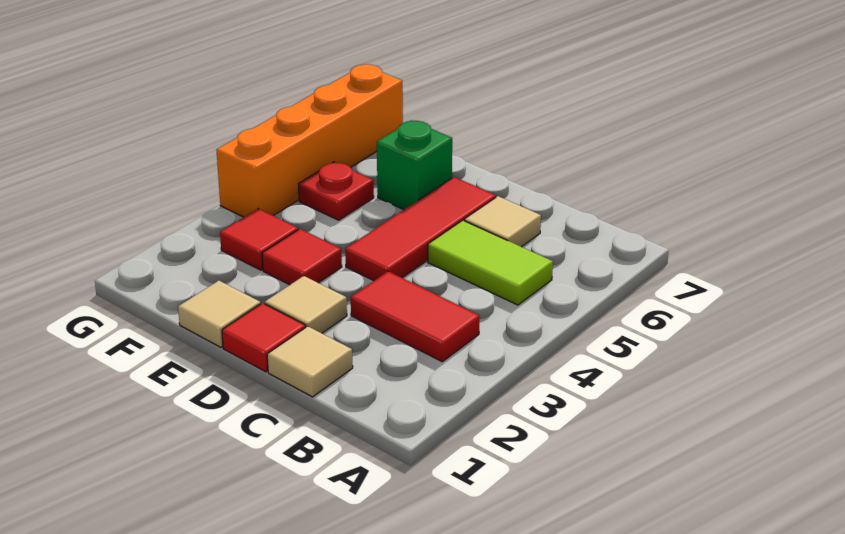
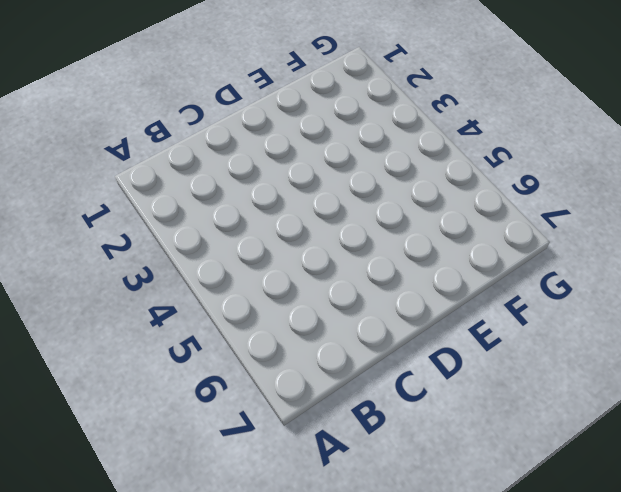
none -> red 1x2 tile [351,271,479,362]
none -> lime 1x2 tile [428,220,553,305]
none -> tan 1x1 tile [267,326,353,397]

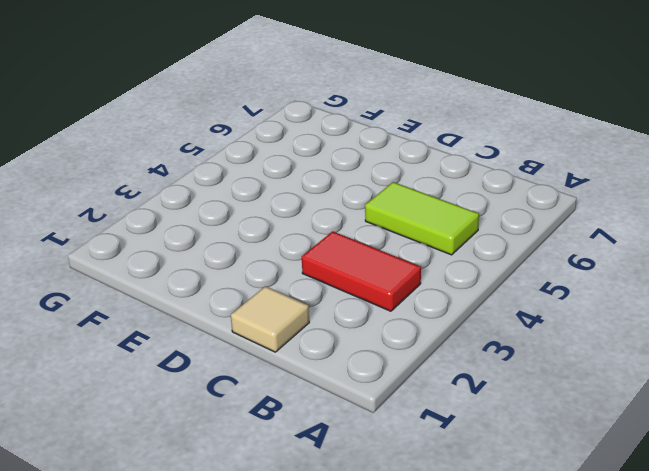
none -> tan 1x1 tile [464,196,541,247]
none -> red 1x1 tile [222,303,306,372]
none -> tan 1x1 tile [265,276,347,333]

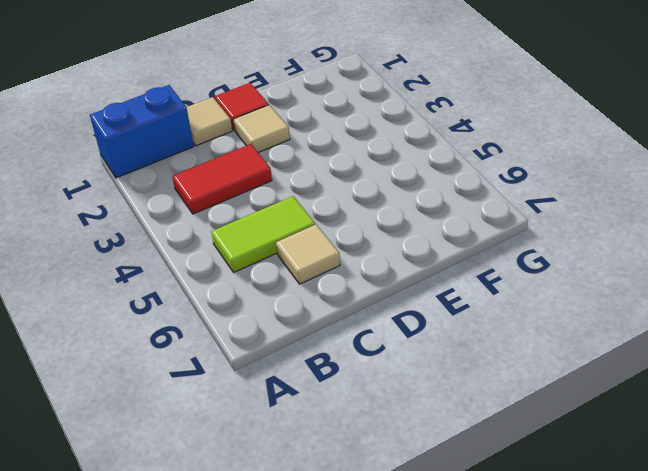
blue 1x2 brick [90,85,194,178] -> none
none -> red 1x3 tile [345,177,496,281]
none -> tan 1x1 tile [178,281,261,347]
none -> red 1x1 tile [262,229,342,285]

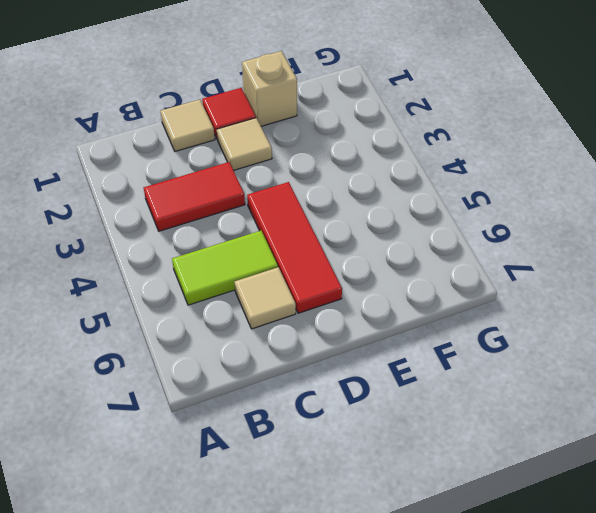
tan 1x1 brick [242,51,297,126] -> tan 1x1 tile [178,281,261,347]
none -> red 1x1 tile [262,229,342,285]
none -> green 1x1 brick [377,120,452,210]
none -> red 1x1 tile [220,209,298,270]

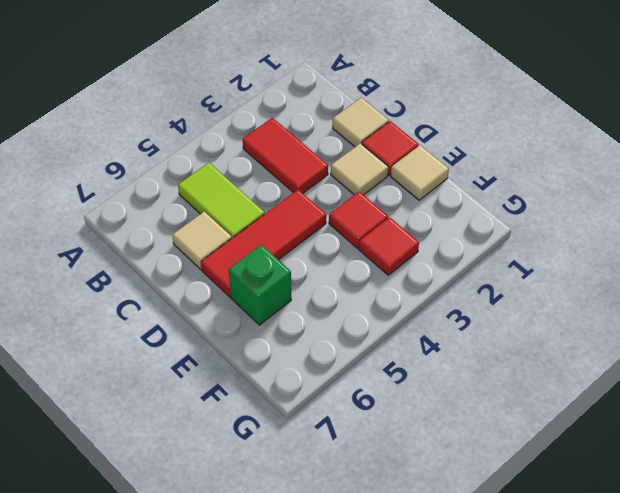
none -> red 1x1 plate [298,162,374,220]
none -> orange 1x4 brick [217,64,403,217]

